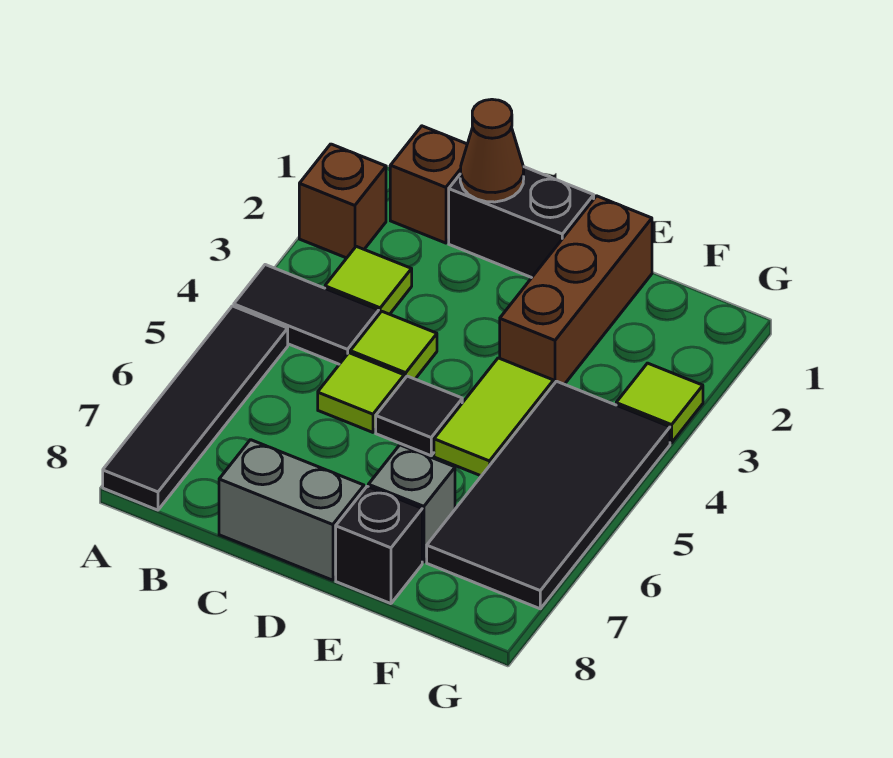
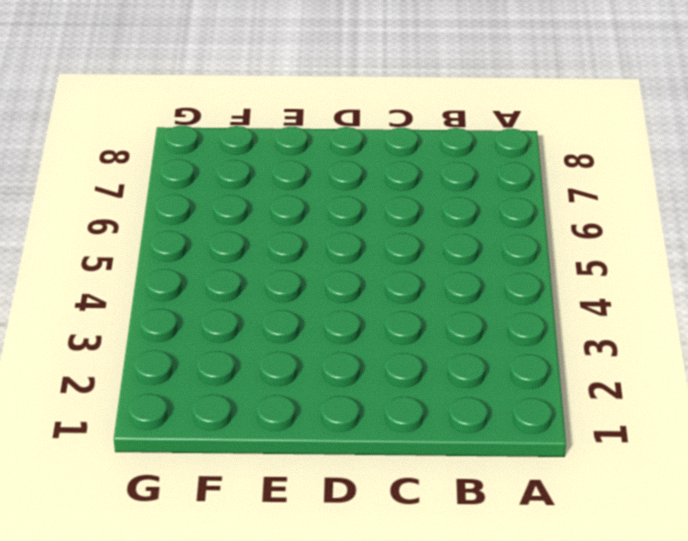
none -> brown 1x1 brick [299,144,386,258]
none -> black 1x2 tile [234,265,379,364]
none -> black 1x4 tile [103,306,288,510]

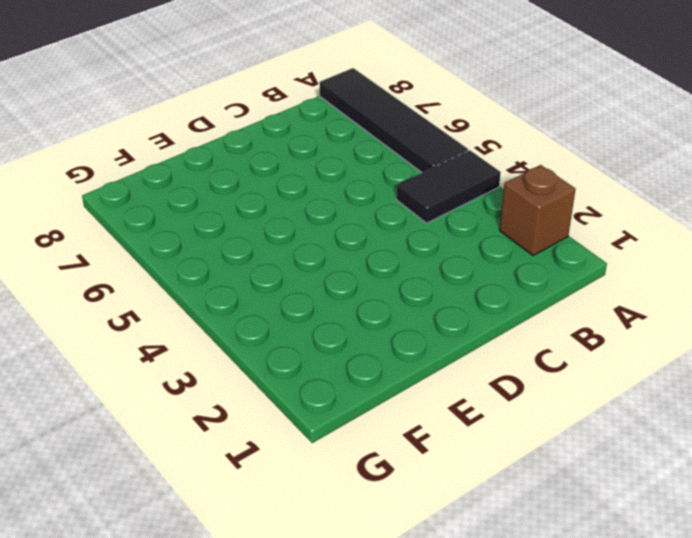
none -> brown 1x1 brick [390,126,467,243]
none -> lime 1x1 tile [325,246,412,314]
none -> black 1x2 brick [449,167,594,278]

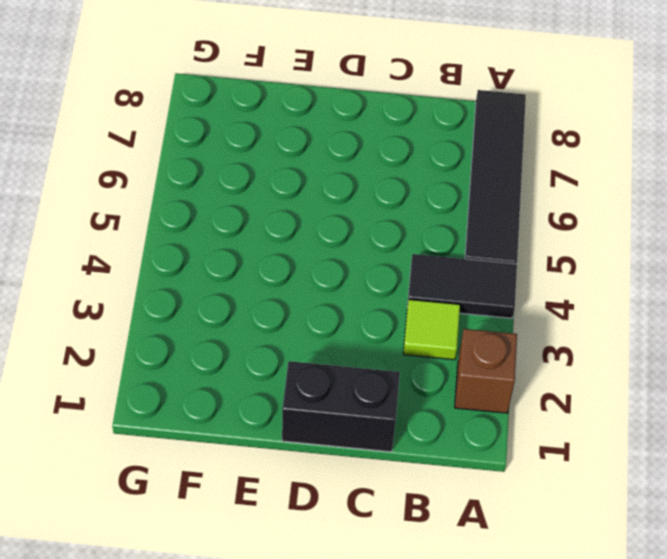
none -> brown 1x1 brick [390,126,467,243]
none -> lime 1x1 tile [350,311,437,379]
none -> lime 1x1 tile [318,353,404,432]

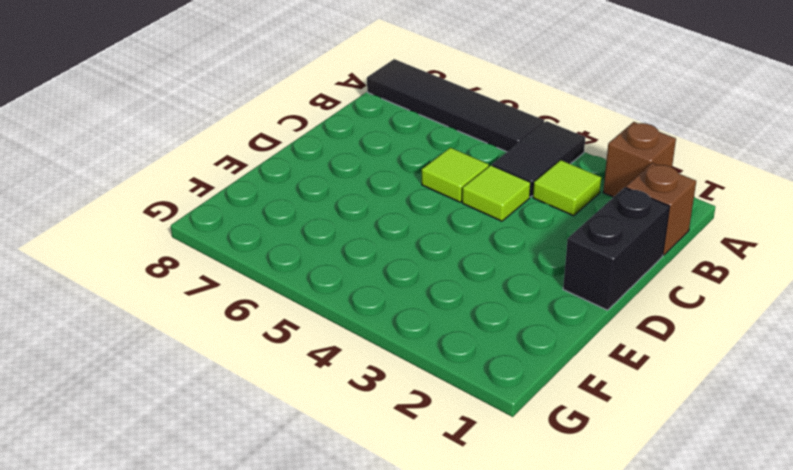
none -> grey 1x2 brick [219,440,364,580]
none -> black 1x1 tile [376,376,462,456]
none -> brown 1x3 brick [500,196,652,384]

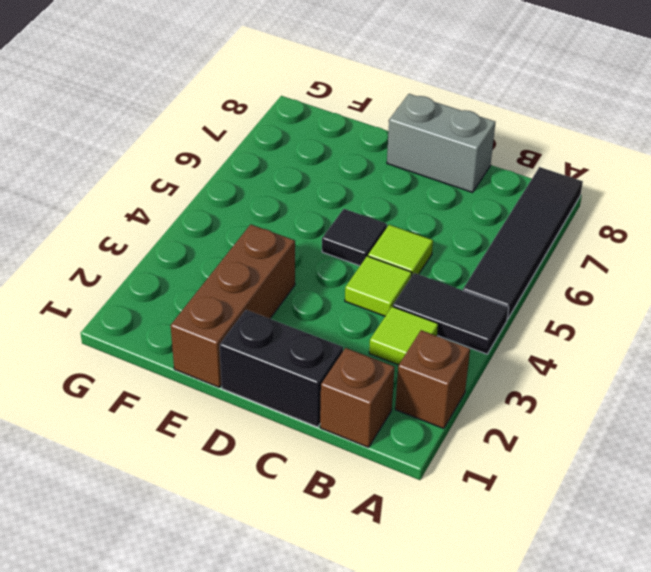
none -> lime 1x2 tile [434,358,554,476]
none -> grey 1x1 brick [368,445,455,562]
none -> black 1x1 brick [336,487,422,604]

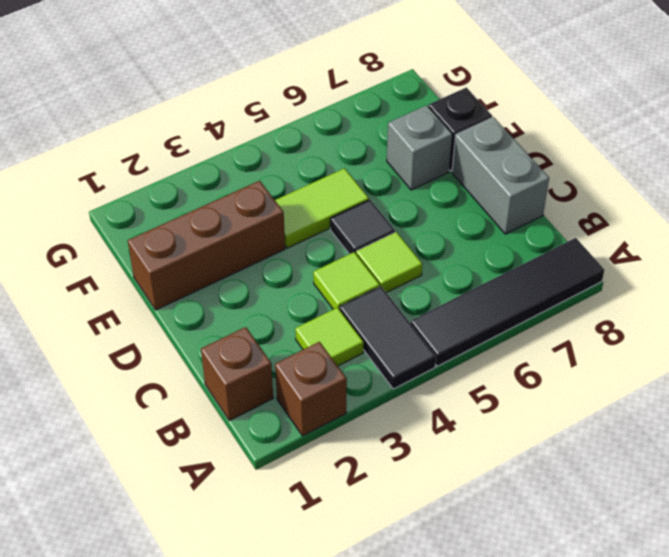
none -> black 1x2 brick [449,167,594,278]
none -> black 2x4 tile [427,381,670,609]
none -> lime 1x1 tile [616,363,703,443]

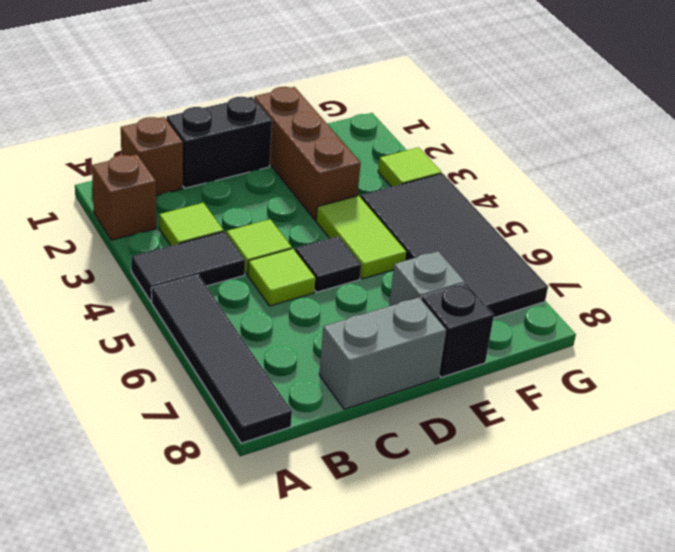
none -> brown 1x1 cone [460,99,524,202]

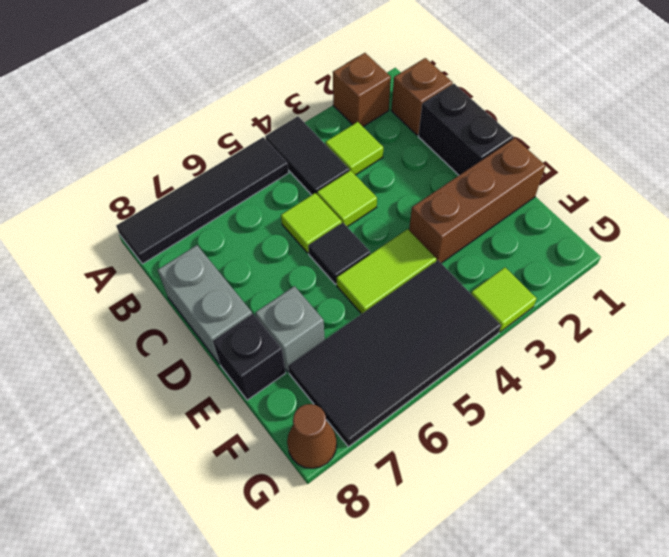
brown 1x1 cone [287,404,337,468] -> brown 1x1 cone moved to [460,99,524,202]

